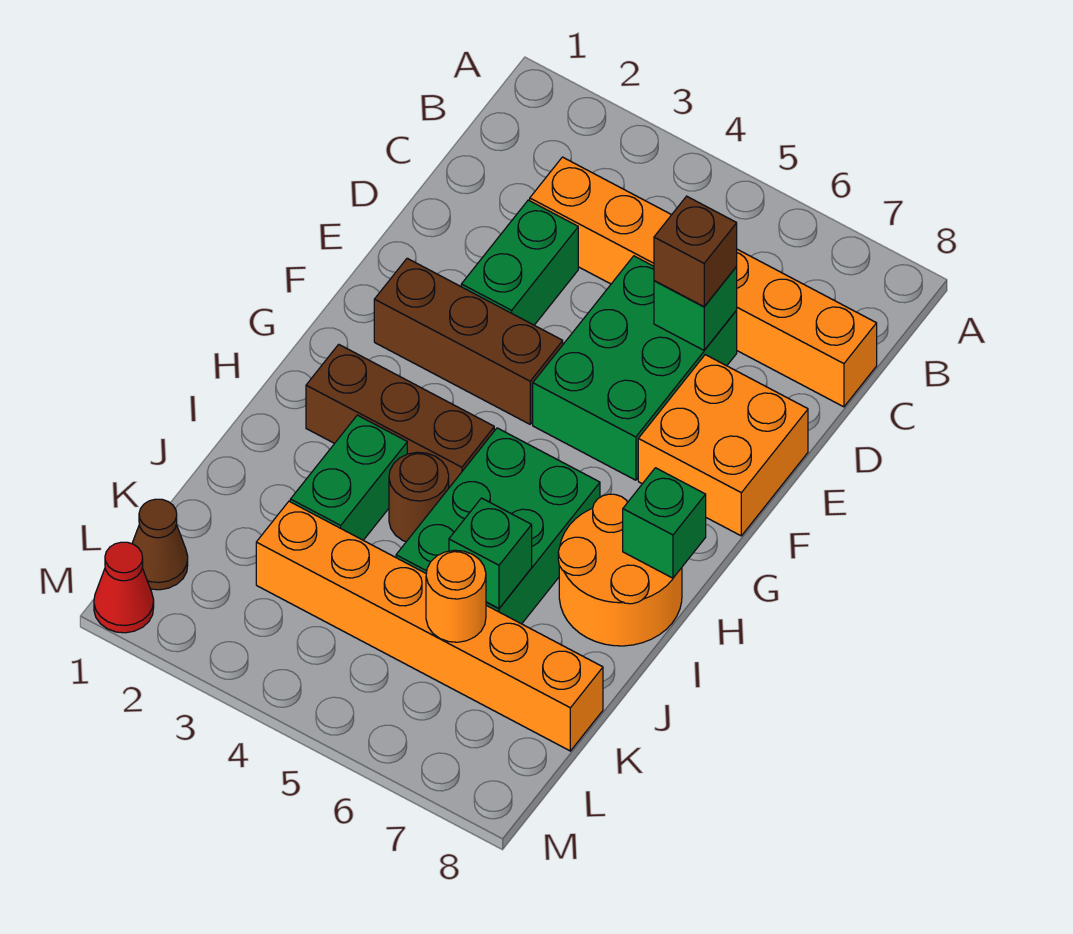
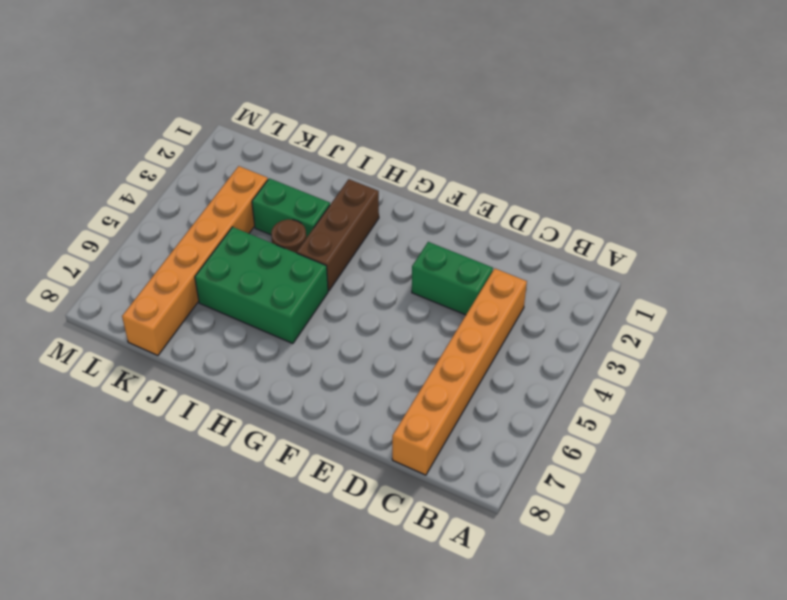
none -> green 2x3 brick [533,256,737,480]
none -> orange 2x2 brick [638,355,808,536]
none -> brown 1x3 brick [374,258,563,424]

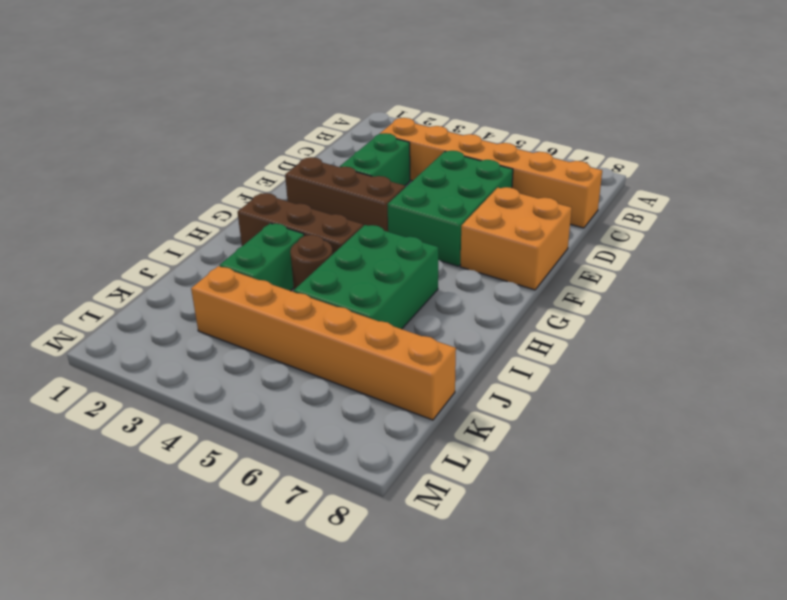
none -> orange 2x2 round brick [558,494,682,646]
none -> brown 1x1 cone [132,499,188,590]
none -> red 1x1 cone [94,542,154,633]

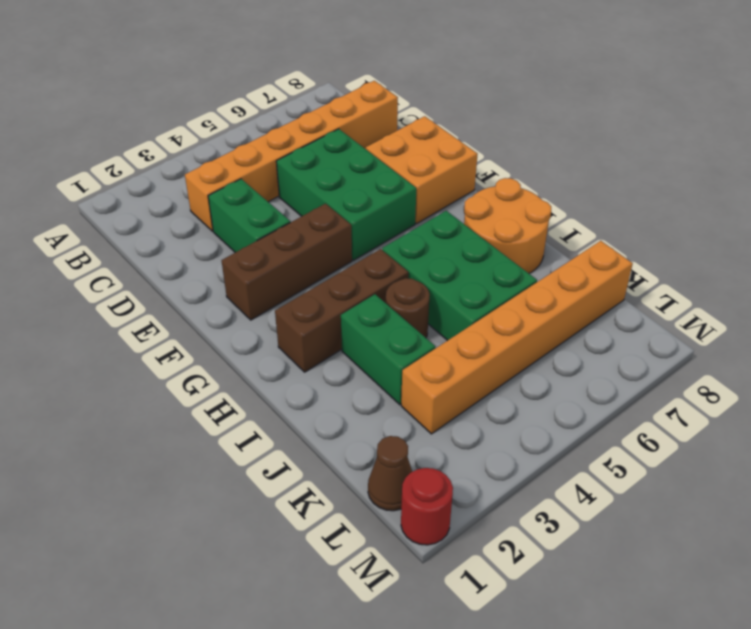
red 1x1 round brick [401,468,453,545] -> red 1x1 cone [94,542,154,633]
none -> green 1x1 brick [654,267,737,350]
none -> green 1x1 brick [623,468,706,578]
none -> green 1x1 brick [449,498,532,608]

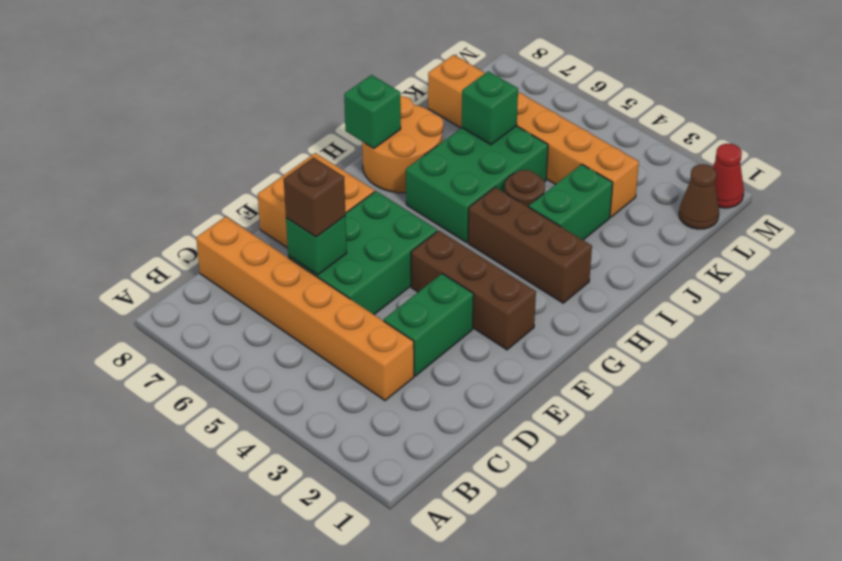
none -> orange 1x1 round brick [426,550,486,642]

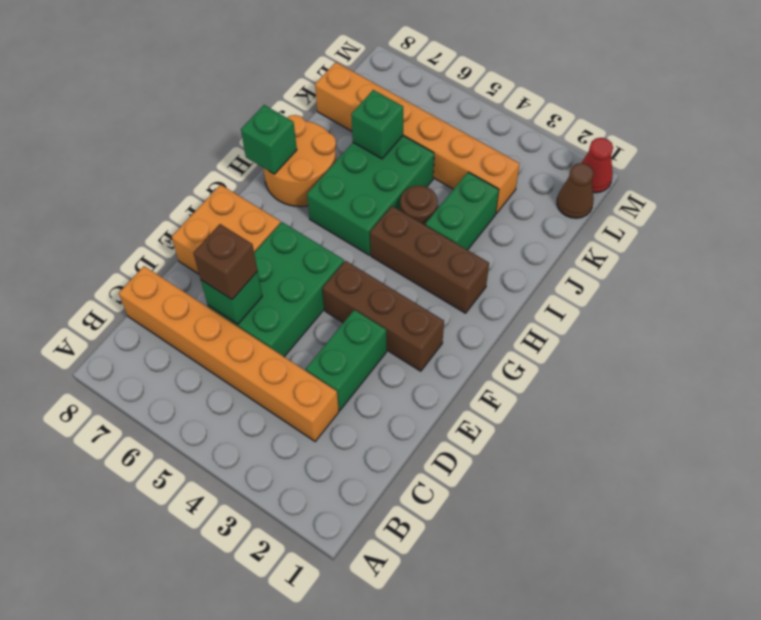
none -> orange 1x1 round brick [426,550,486,642]

